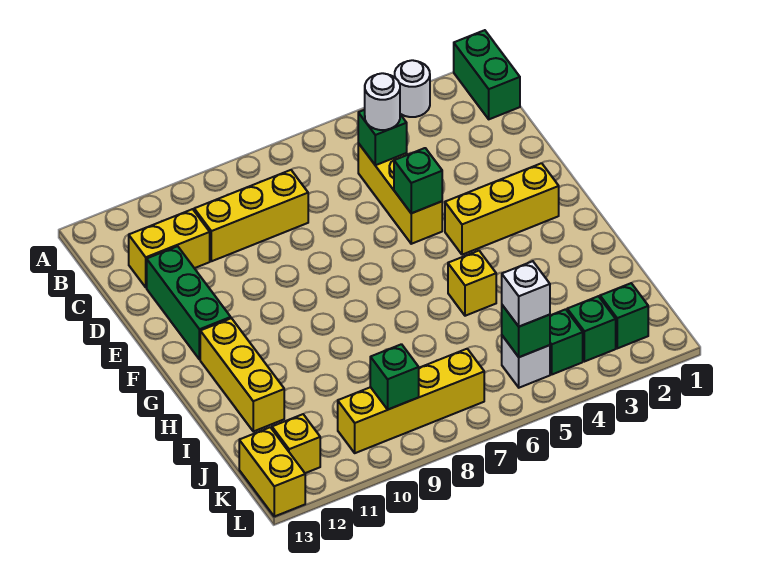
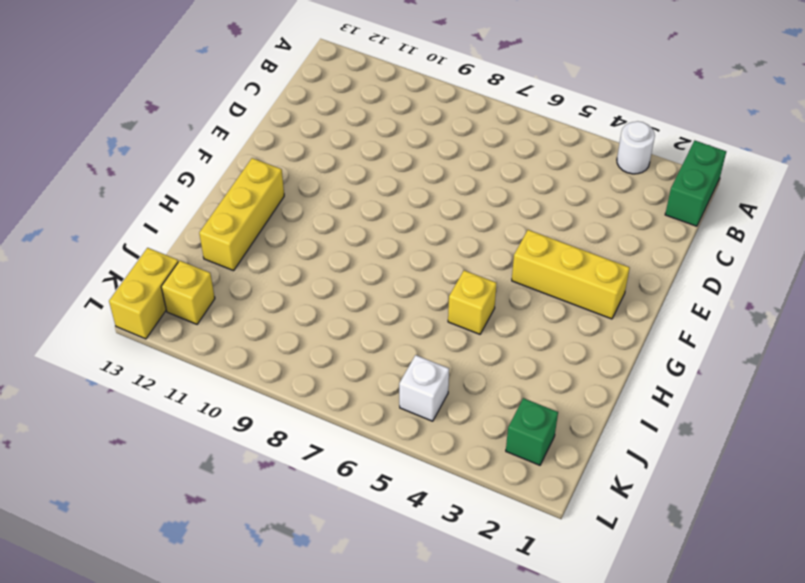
none -> yellow 1x3 brick [358,143,442,244]
none -> yellow 1x3 brick [194,170,308,261]
none -> yellow 1x2 brick [129,209,210,287]

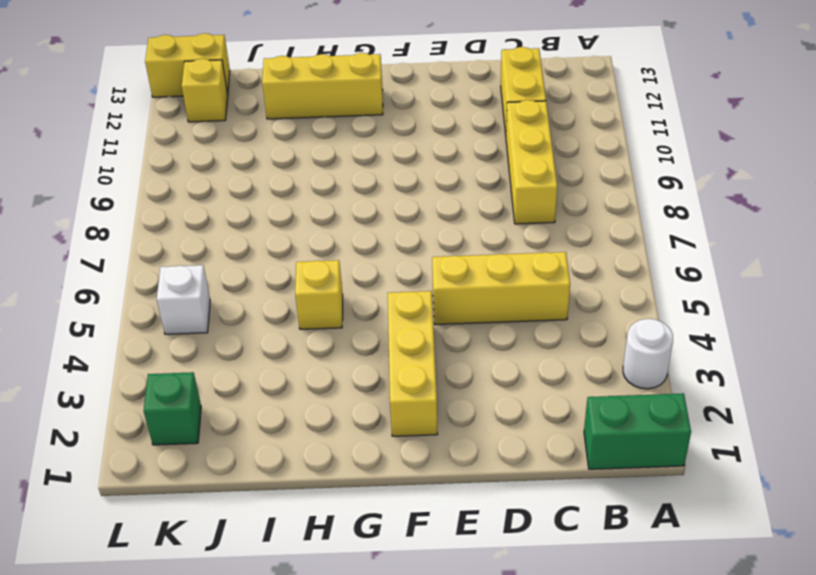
none -> green 1x3 brick [147,246,231,360]
none -> green 1x1 brick [567,296,616,362]
none -> green 1x1 brick [550,309,583,374]

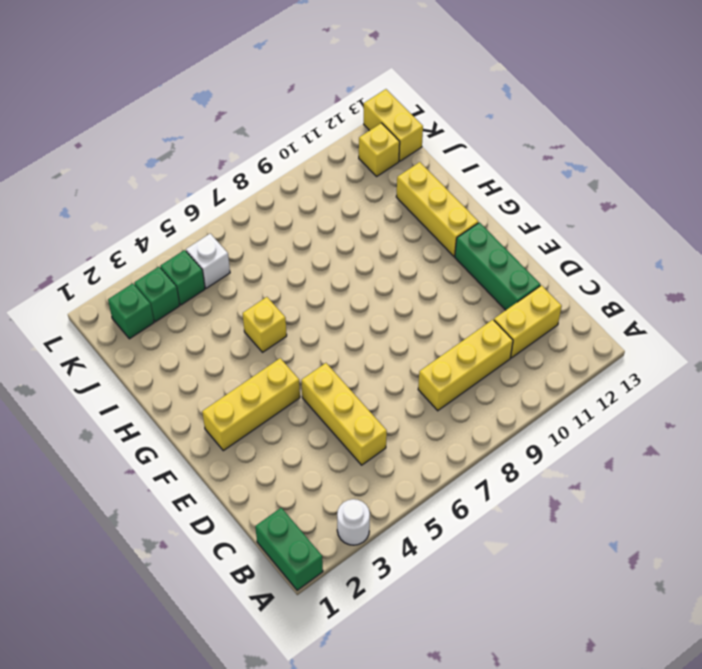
none -> yellow 1x4 brick [338,349,484,453]
none -> green 1x1 brick [358,110,407,165]
none -> green 1x1 brick [394,148,442,213]

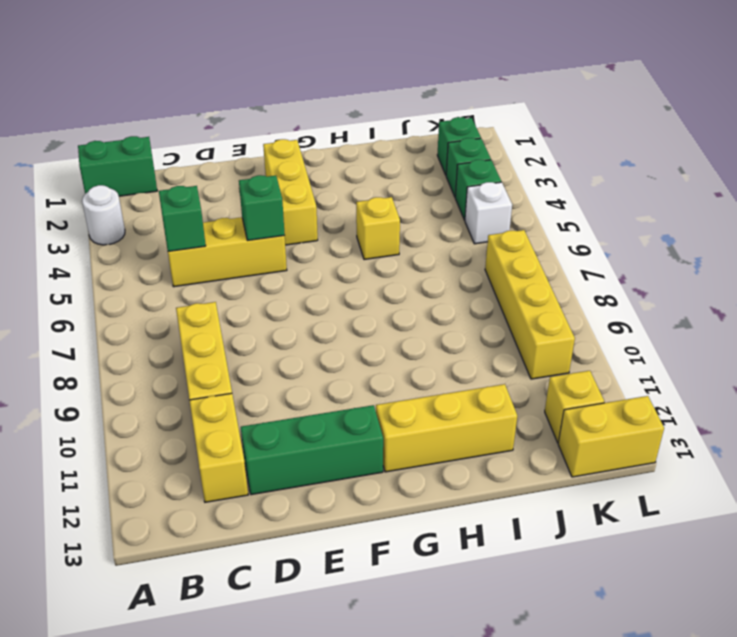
none -> green 1x1 brick [502,305,550,357]
none -> green 1x1 brick [370,344,419,409]
none -> white 1x1 round brick [365,73,400,130]

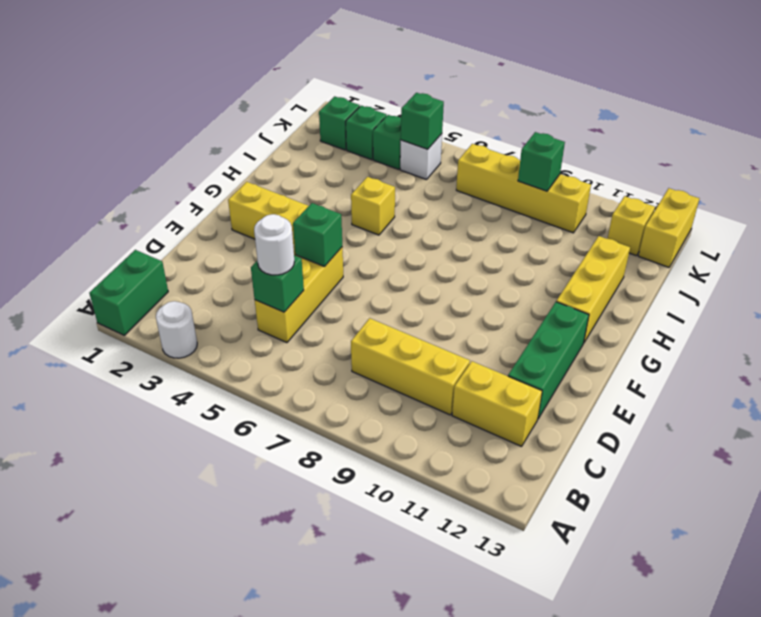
none -> white 1x1 brick [502,261,550,327]

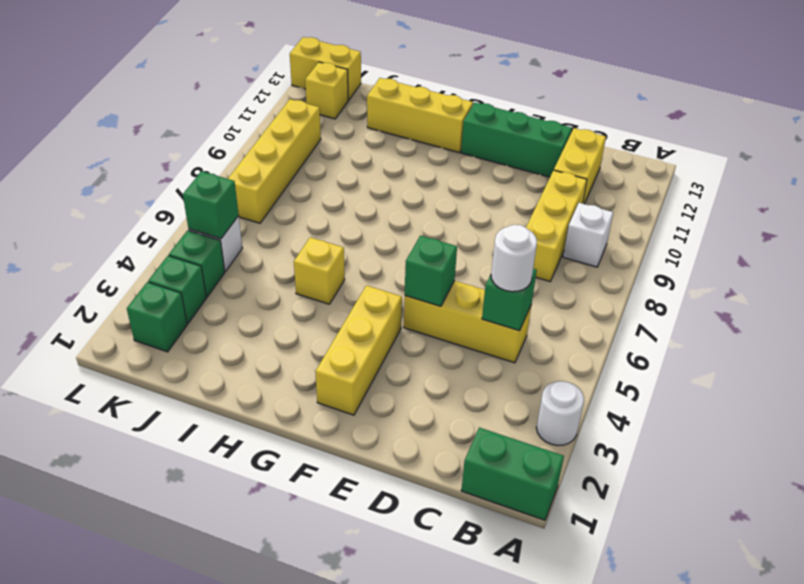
white 1x1 brick [563,203,613,267] -> white 1x1 brick moved to [502,261,550,327]
none -> green 1x1 brick [370,344,419,409]

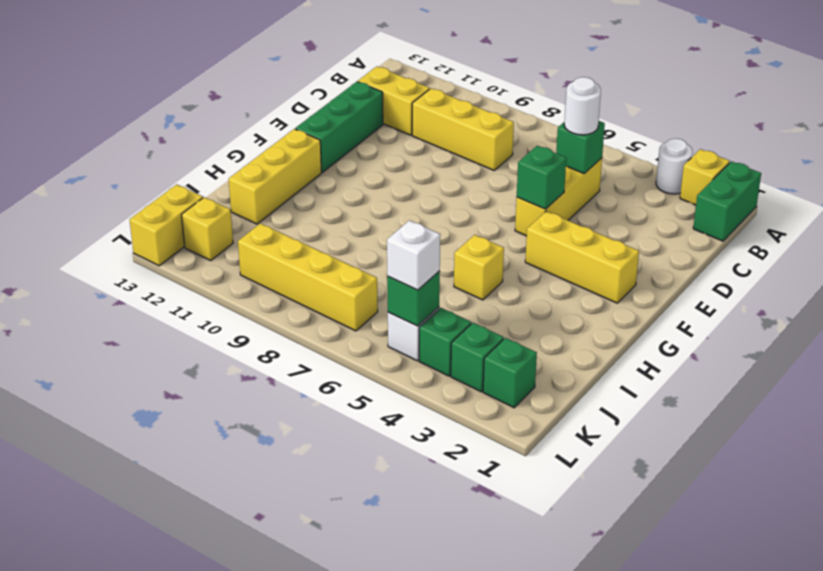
yellow 1x1 brick [680,149,730,205] -> none
none -> green 1x1 brick [370,344,419,409]

